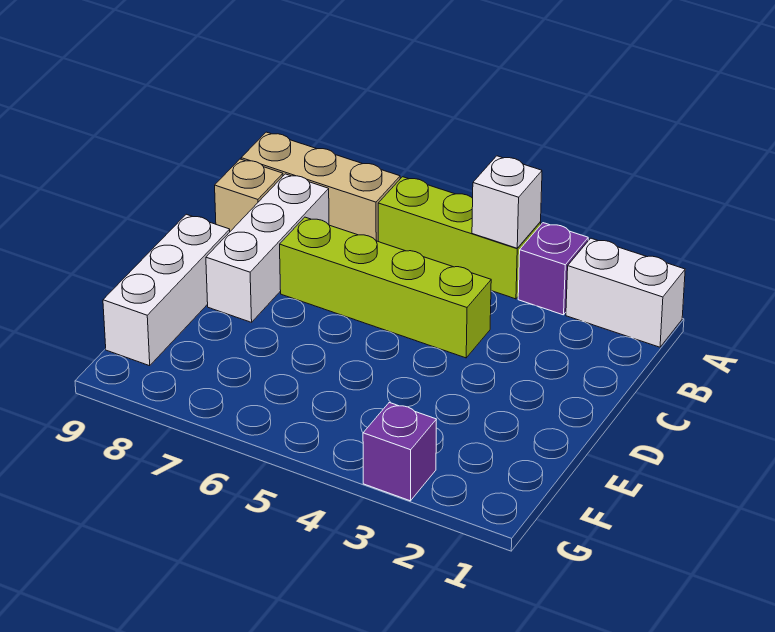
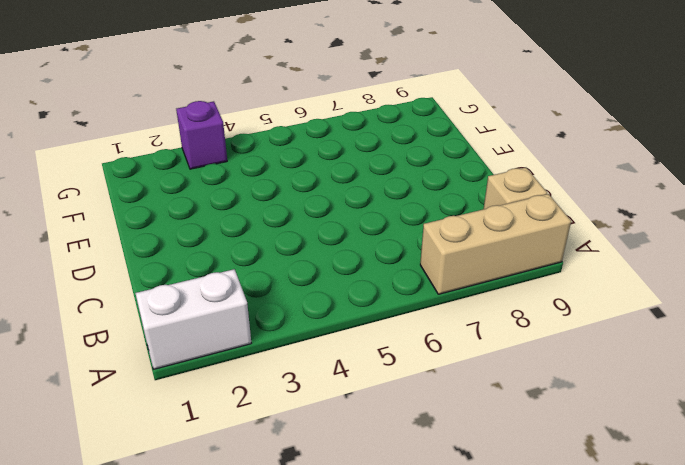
none -> purple 1x1 brick [518,223,588,315]
none -> lime 1x3 brick [378,177,541,299]

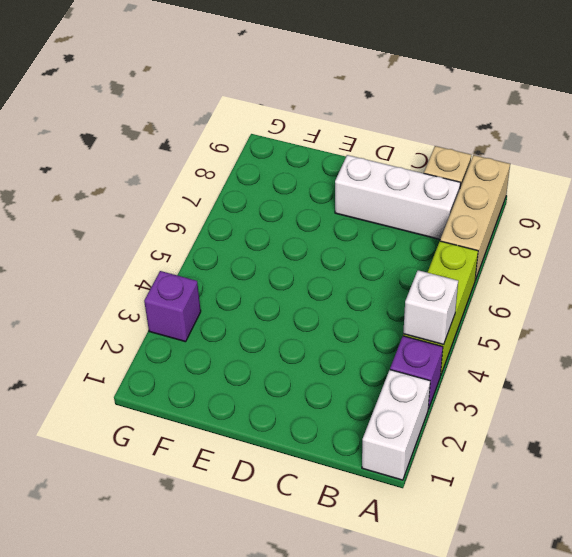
none -> lime 1x4 brick [280,217,491,358]
none -> white 1x3 brick [103,214,230,366]

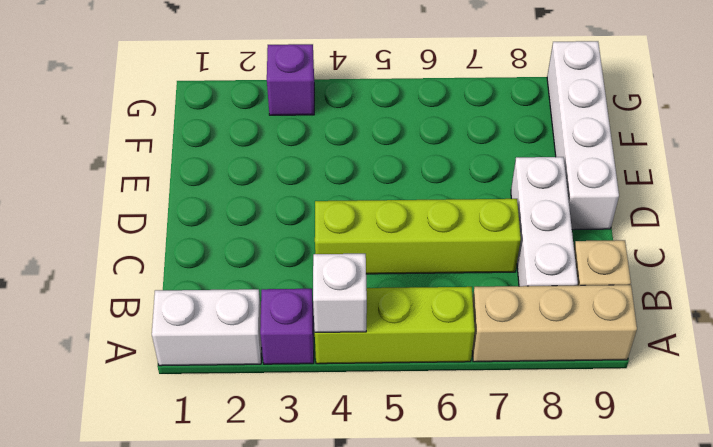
white 1x4 brick [547,41,619,230] -> white 1x3 brick [103,214,230,366]

